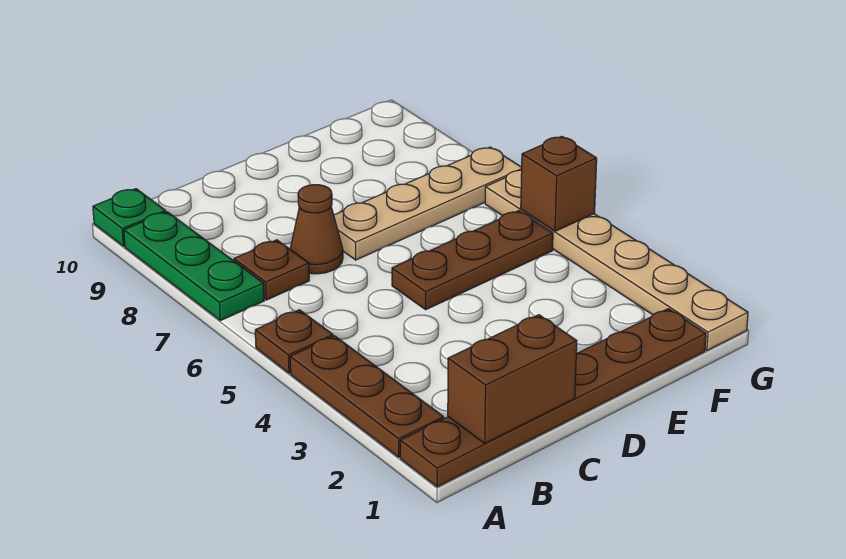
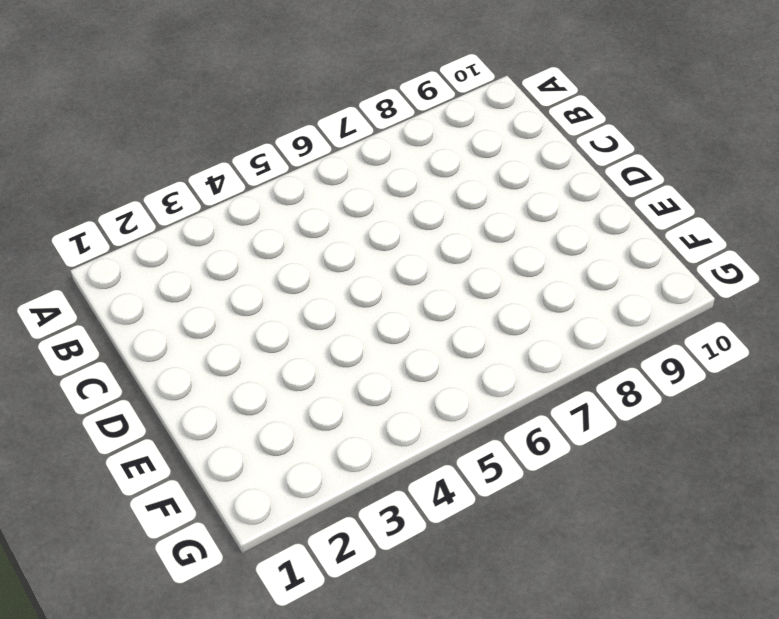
none -> brown 1x6 plate [400,309,706,487]
none -> brown 1x3 plate [290,336,444,457]
none -> brown 1x1 plate [255,310,333,373]

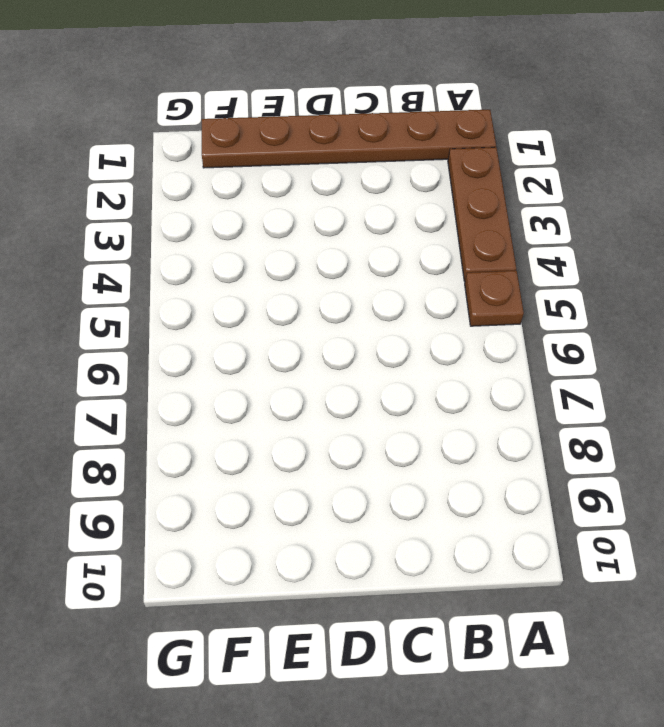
none -> green 1x3 plate [124,212,264,321]
none -> green 1x1 plate [93,189,166,246]
none -> brown 1x1 plate [234,240,309,300]

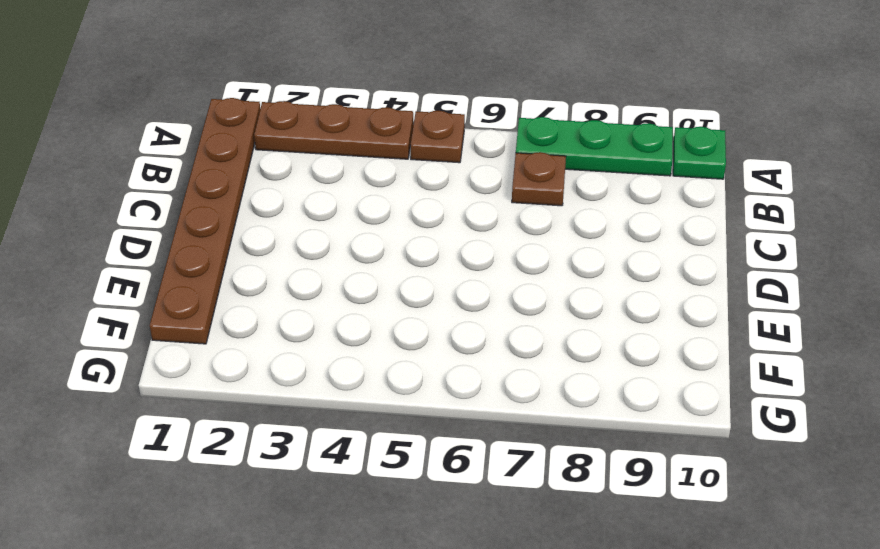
none -> brown 1x1 cone [290,185,343,274]
none -> brown 1x3 plate [392,211,553,310]
none -> tan 1x4 plate [334,147,522,260]

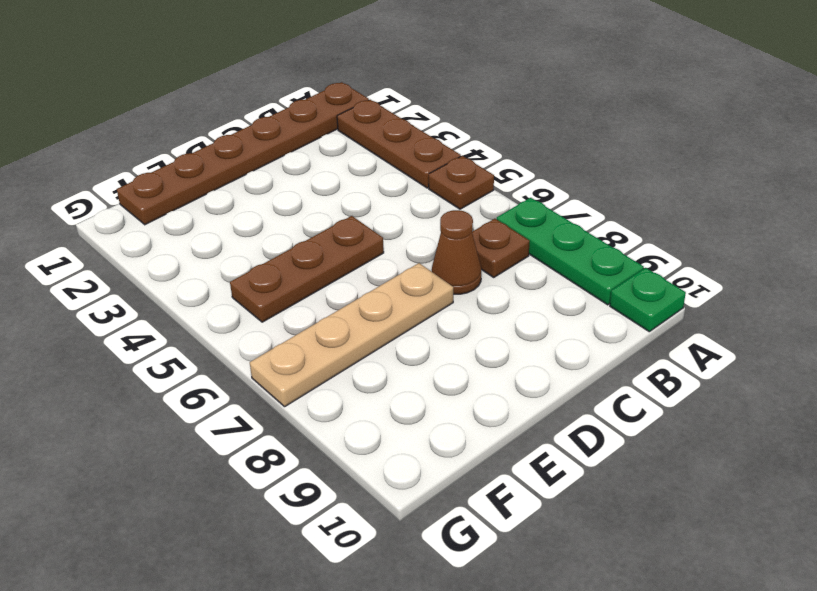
none -> tan 1x6 plate [485,170,748,350]
none -> brown 1x2 brick [448,315,577,443]
none -> brown 1x1 brick [521,136,597,231]

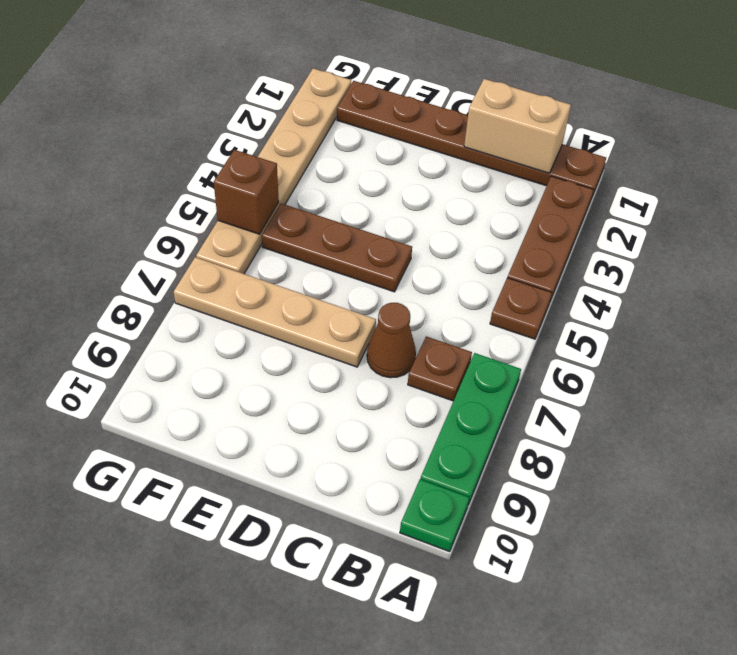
tan 1x2 brick [464,79,571,173] -> brown 1x2 brick [448,315,577,443]

